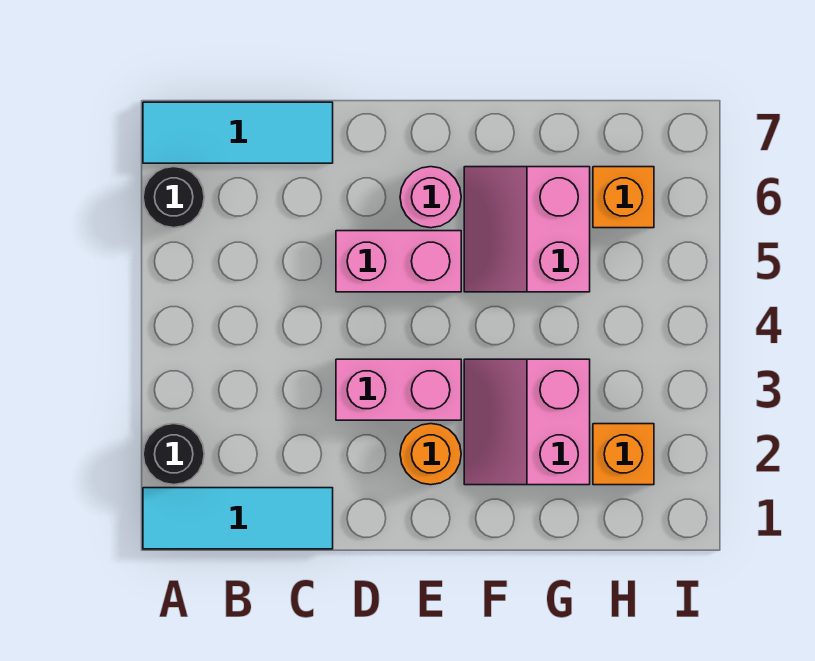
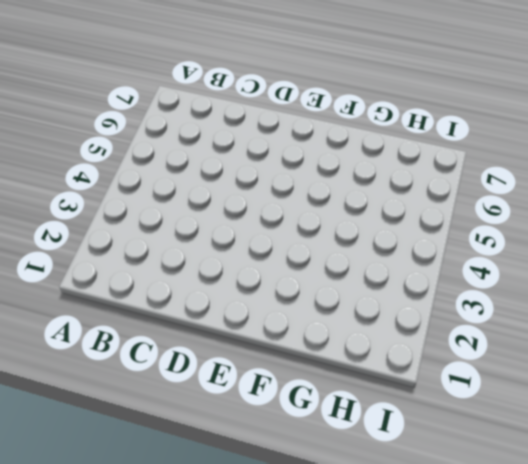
none -> cyan 1x3 tile [143,488,333,549]
none -> black 1x1 round brick [143,424,204,485]
none -> black 1x1 round brick [143,167,204,228]

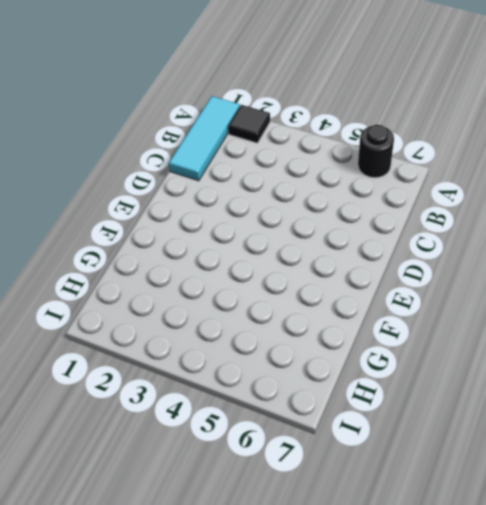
black 1x1 tile [228,105,270,143] -> black 1x1 round brick [143,424,204,485]
none -> cyan 1x3 tile [143,102,333,163]
none -> pink 1x2 brick [336,359,461,420]
none -> pink 1x2 brick [336,231,461,292]

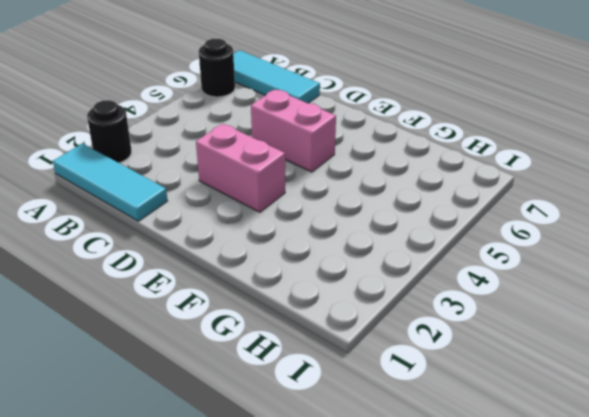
none -> orange 1x1 round brick [400,424,461,485]
none -> pink 1x1 round brick [400,167,461,228]
none -> pink 2x2 slope [464,359,590,485]

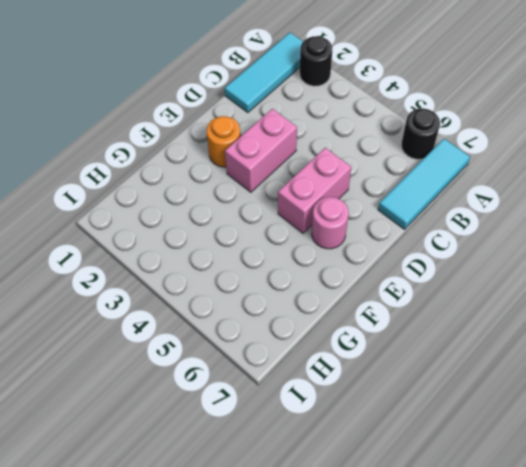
none -> pink 2x2 slope [464,359,590,485]
none -> pink 2x2 slope [464,167,590,292]
none -> orange 1x1 brick [593,424,654,485]

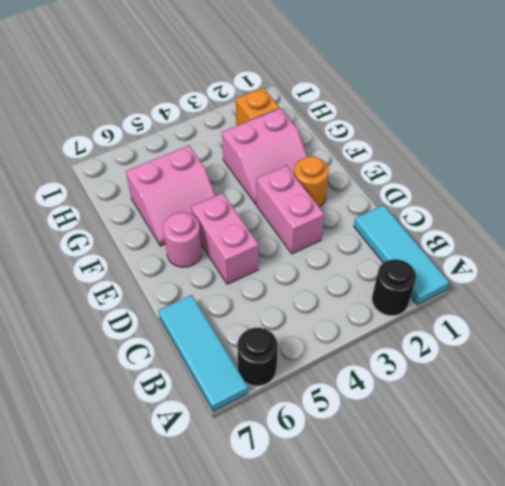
none -> orange 1x1 brick [593,167,654,228]

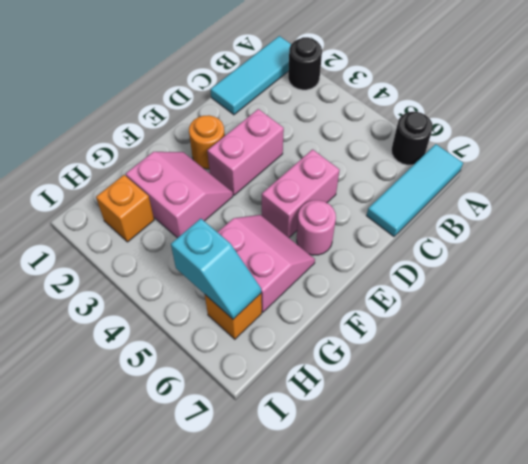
cyan 1x2 slope [171,218,261,319] -> none

